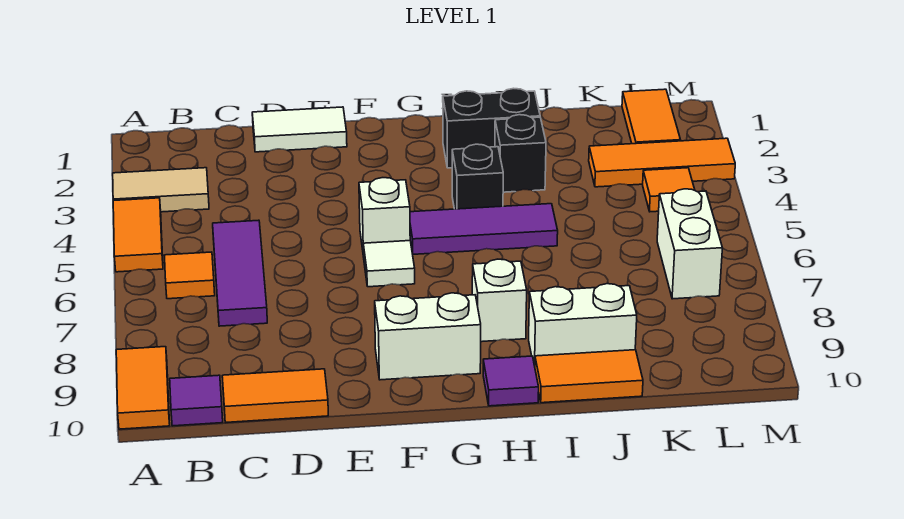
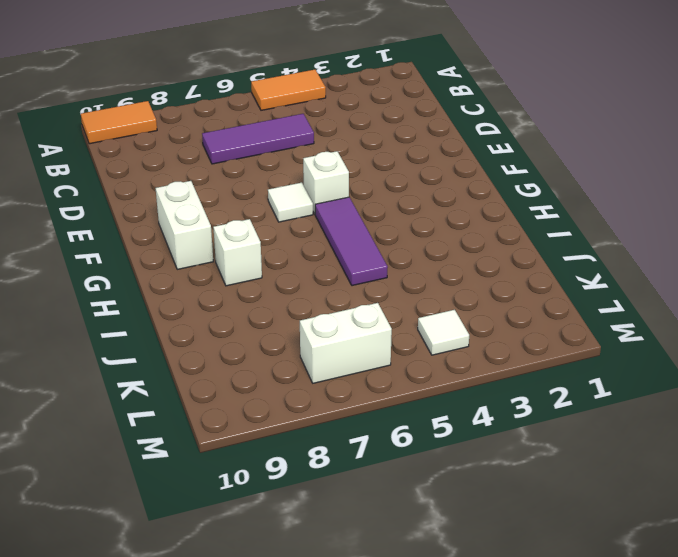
white 1x1 tile [418,310,469,355] -> orange 1x1 tile [643,168,695,212]
none -> tan 1x2 tile [113,168,209,212]
none -> orange 1x1 tile [165,252,215,299]
none -> purple 1x1 tile [170,375,223,426]

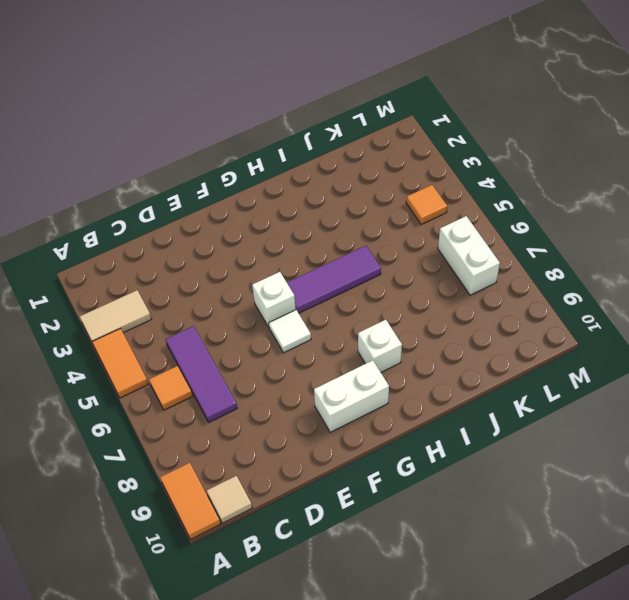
tan 1x1 tile [207,476,252,523] -> purple 1x1 tile [170,375,223,426]
none -> orange 1x2 tile [222,369,328,422]
none -> white 1x2 tile [252,107,347,152]
none -> black 1x2 brick [443,88,540,168]

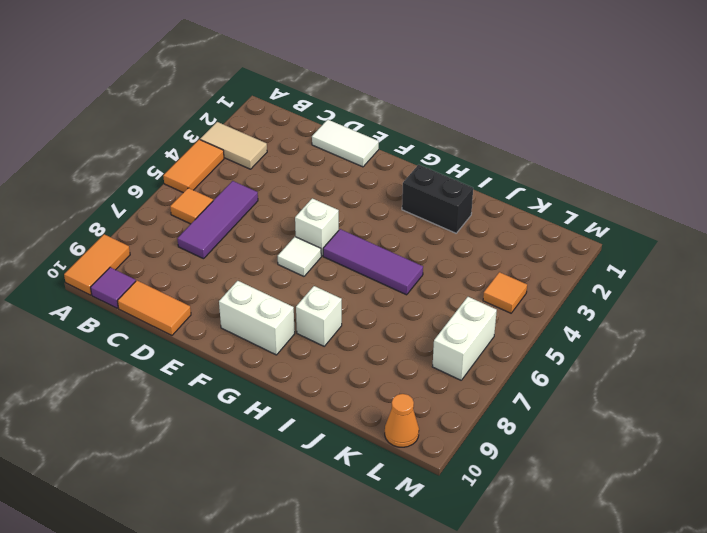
orange 1x1 cone [385,394,419,447] -> none
none -> black 1x1 brick [452,144,503,209]
none -> purple 1x1 tile [483,356,539,406]
none -> black 1x1 brick [495,115,546,192]

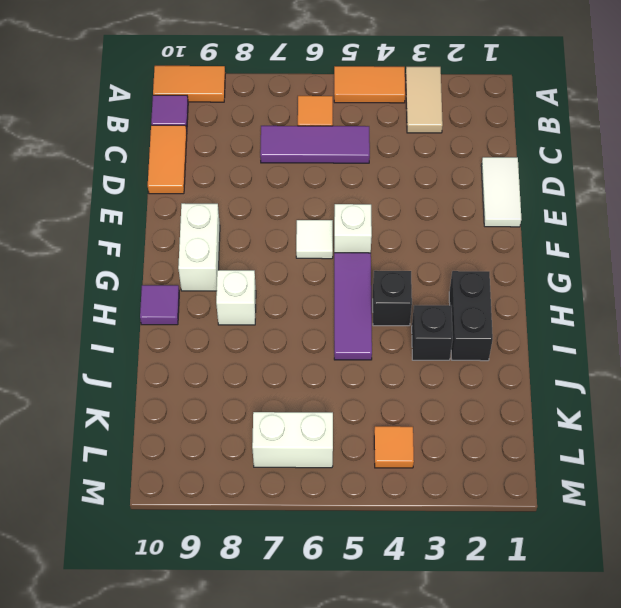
none -> white 1x2 brick [529,284,637,366]
none -> orange 1x2 tile [535,350,643,403]
none -> orange 1x3 tile [589,138,735,187]

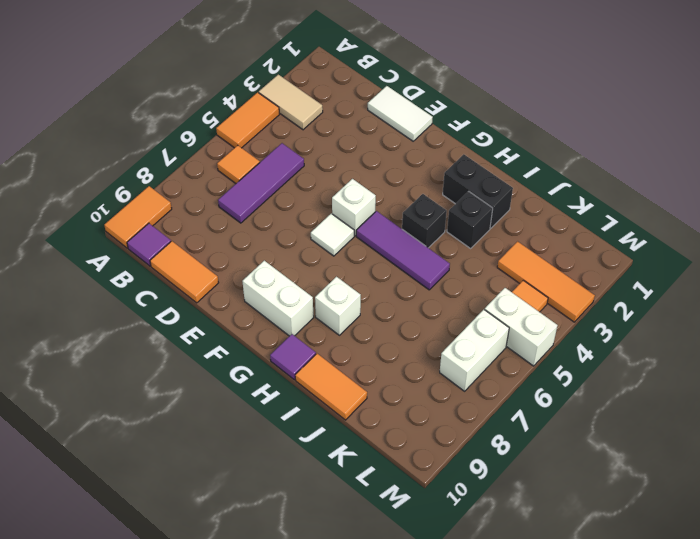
white 1x2 brick [485,288,557,366] -> white 1x2 brick moved to [529,284,637,366]
none -> orange 1x2 tile [622,89,681,144]

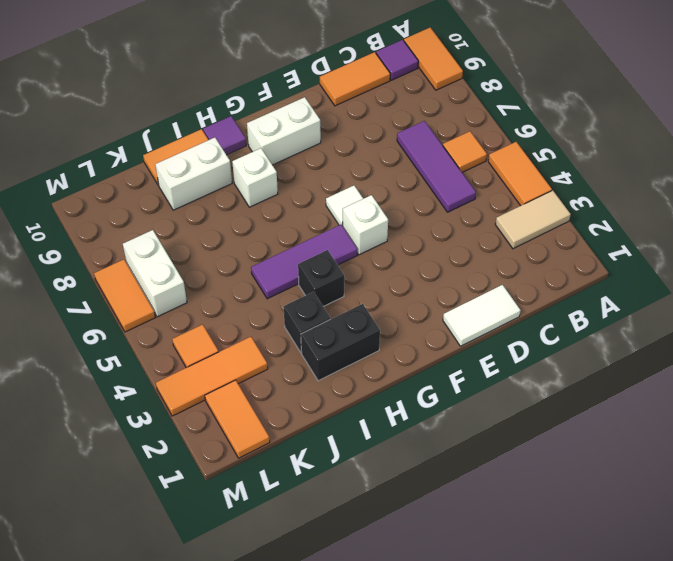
orange 1x2 tile [94,259,155,332] -> none

